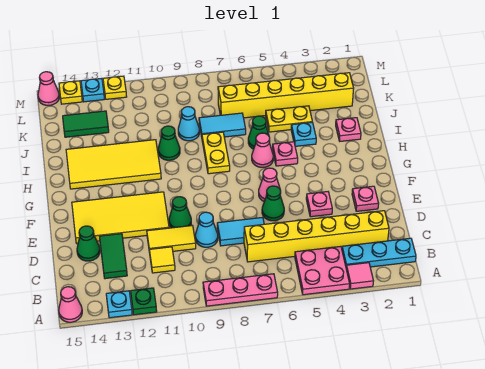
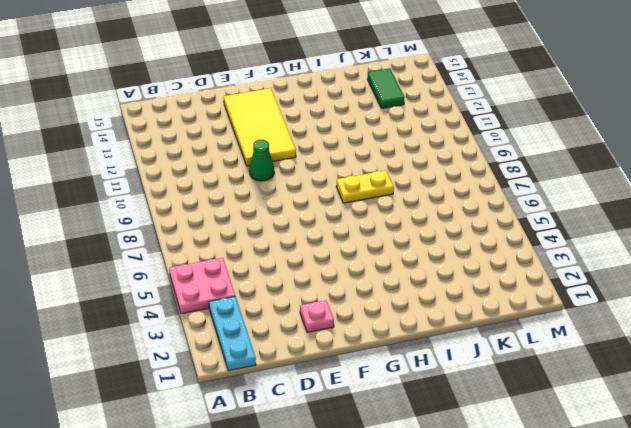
none -> pink 1x1 tile [346,263,373,289]
none -> pink 1x3 plate [203,274,278,306]
none -> green 1x1 plate [131,288,157,315]
none -> cyan 1x1 plate [106,291,132,318]

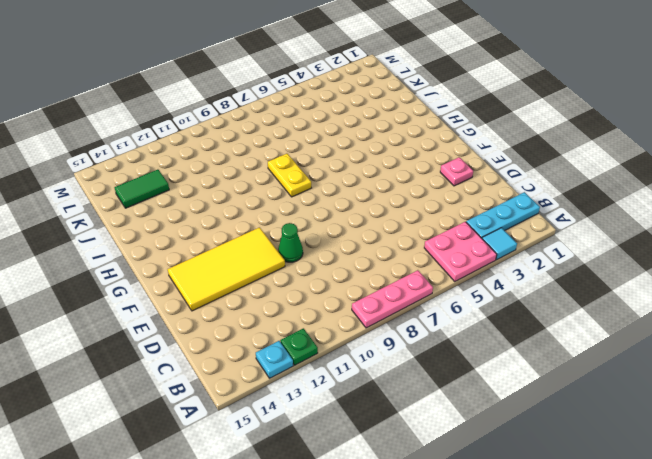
cyan 1x1 tile [482,228,517,260] -> pink 1x1 tile [346,263,373,289]
none -> pink 1x1 cone [59,287,82,322]
none -> yellow 1x6 brick [244,211,389,262]
none -> yellow 1x1 tile [149,247,175,273]
none -> green 1x2 tile [99,234,127,279]

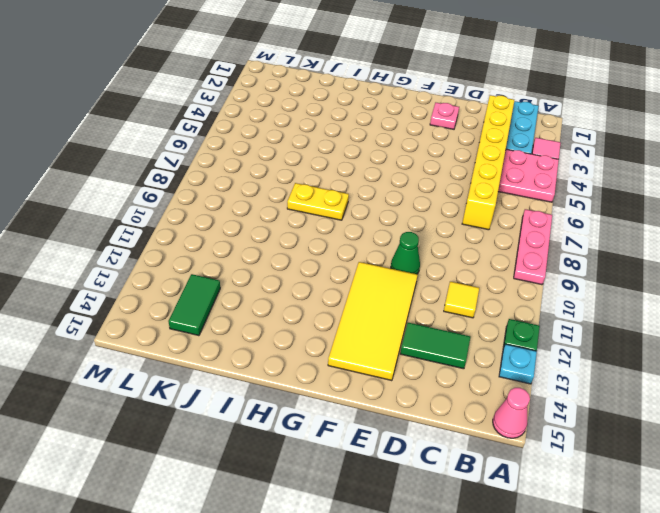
none -> cyan 1x2 tile [217,217,264,246]
none -> cyan 1x1 cone [195,212,218,247]
none -> yellow 1x2 tile [147,226,196,253]
none -> green 1x1 cone [77,226,100,261]

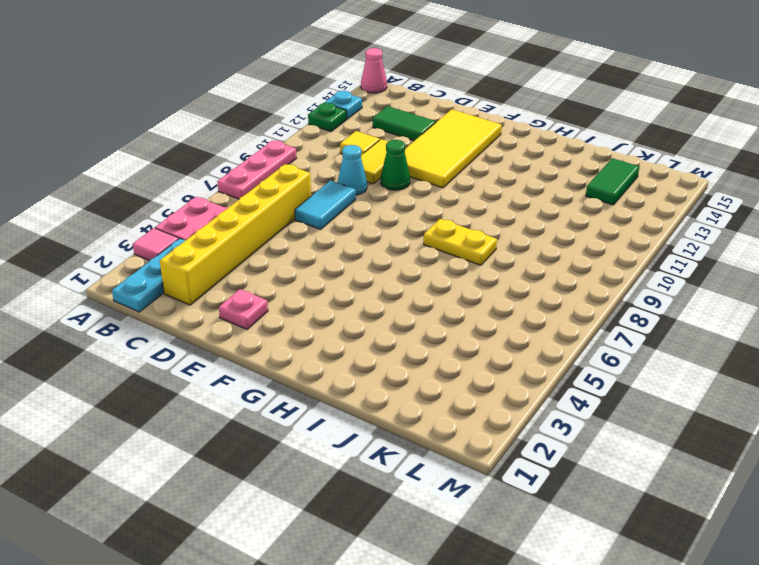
none -> green 1x1 cone [77,226,100,261]
none -> pink 1x1 plate [306,192,332,217]
none -> green 1x1 cone [262,186,284,221]
none -> pink 1x1 cone [259,168,280,201]

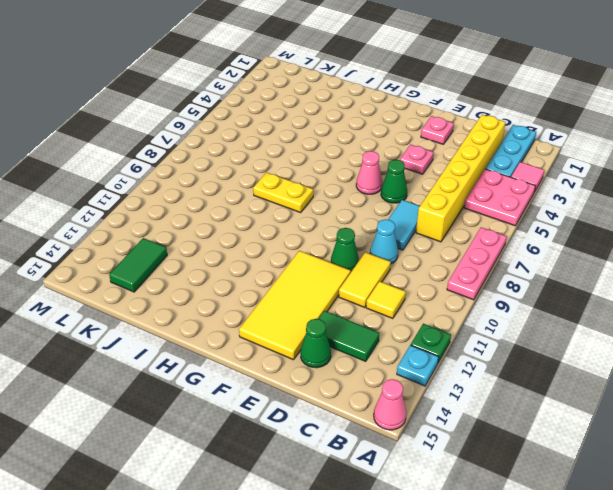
none -> pink 1x1 plate [273,142,298,166]
none -> pink 1x1 cone [252,133,273,167]
none -> yellow 2x4 tile [66,140,161,189]
none -> pink 1x1 plate [336,118,361,141]

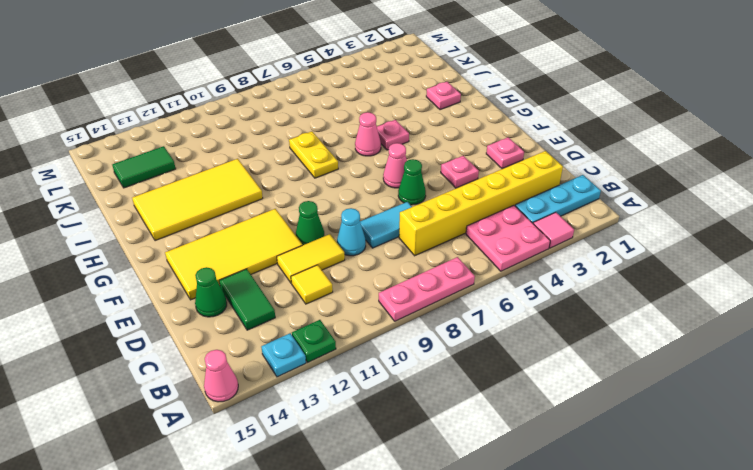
none -> cyan 1x1 plate [291,122,316,146]
none -> green 1x1 cone [248,116,269,149]
none -> green 1x1 cone [158,126,180,160]
none -> yellow 1x2 plate [266,106,312,132]

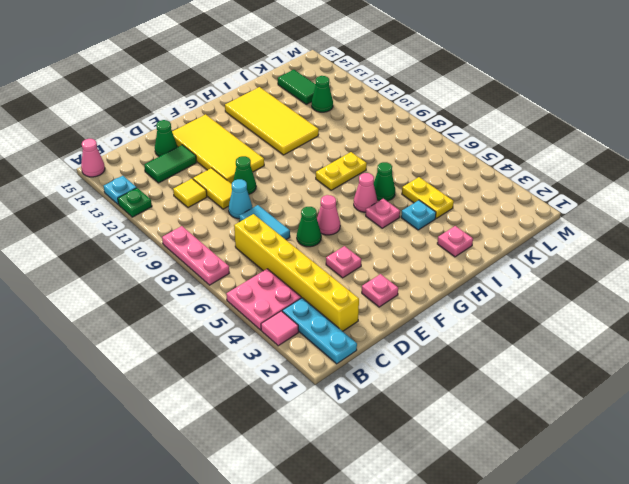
green 1x1 cone [312,76,333,112] -> green 1x1 cone moved to [158,126,180,160]
none -> cyan 1x2 tile [199,113,246,137]
none -> cyan 1x1 cone [178,107,200,141]
none -> yellow 1x6 brick [218,73,354,118]
none -> yellow 1x1 plate [103,76,127,99]

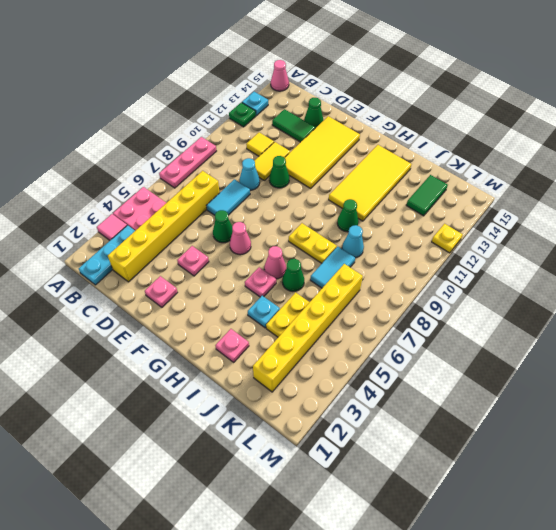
none -> cyan 1x1 plate [81,79,104,102]
none -> yellow 1x1 plate [59,81,82,104]
none -> pink 1x1 cone [38,72,59,105]

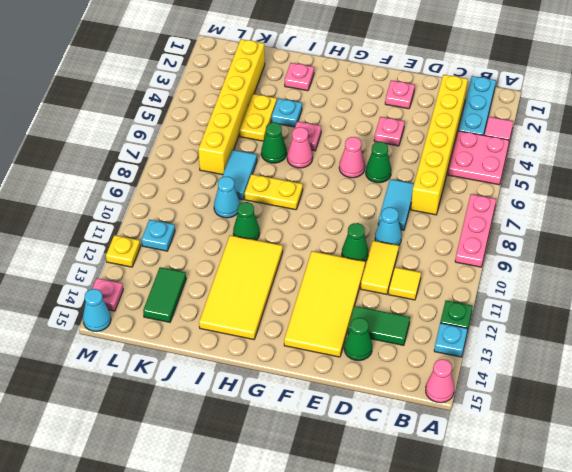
cyan 1x1 plate [141,220,175,251] -> cyan 1x1 plate moved to [81,79,104,102]
pink 1x1 plate [92,278,123,311] -> yellow 1x1 plate [59,81,82,104]
cyan 1x1 cone [83,289,111,331] -> pink 1x1 cone [38,72,59,105]

